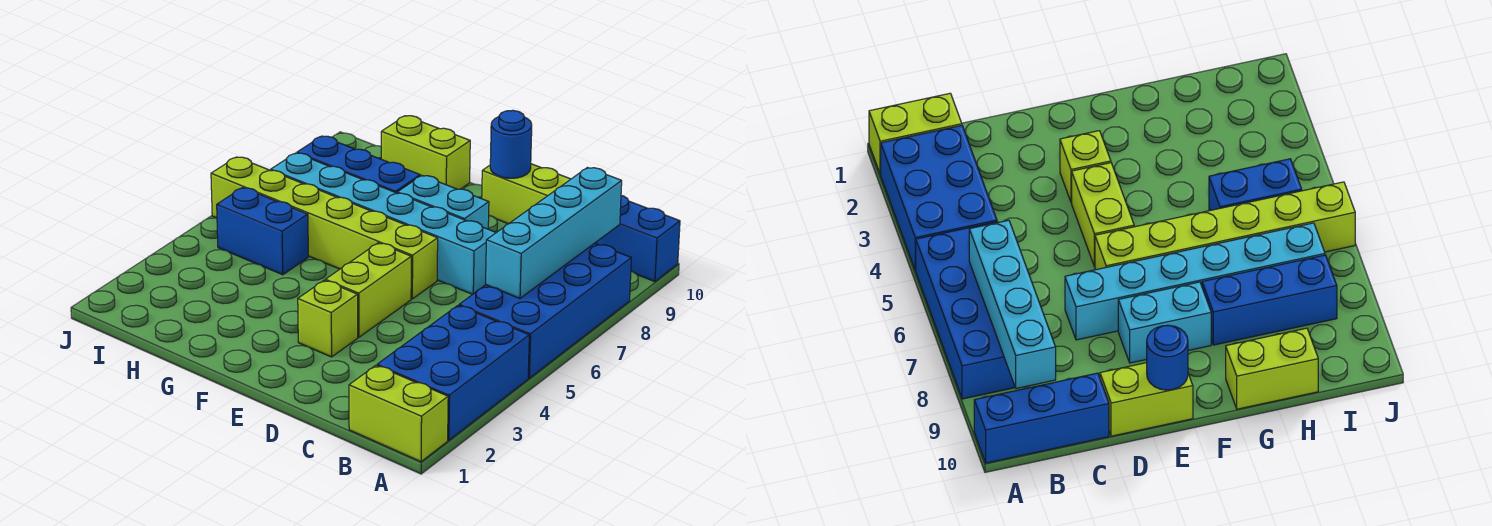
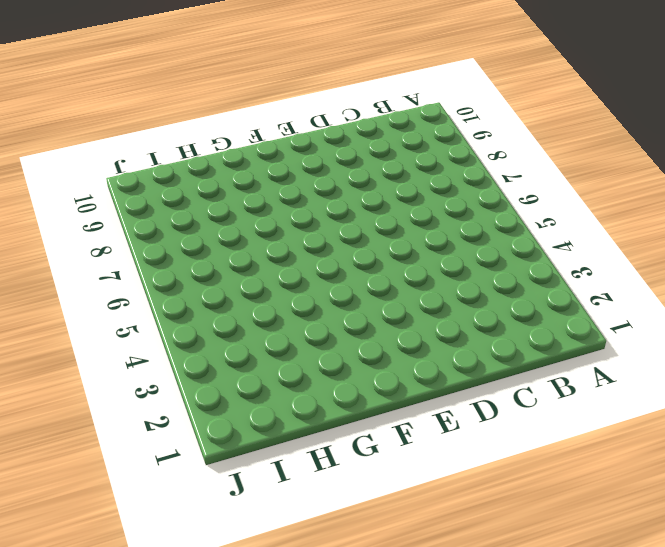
none -> lime 1x2 brick [349,365,448,462]
none -> blue 2x3 brick [377,306,529,440]
none -> blue 2x4 brick [459,243,631,378]

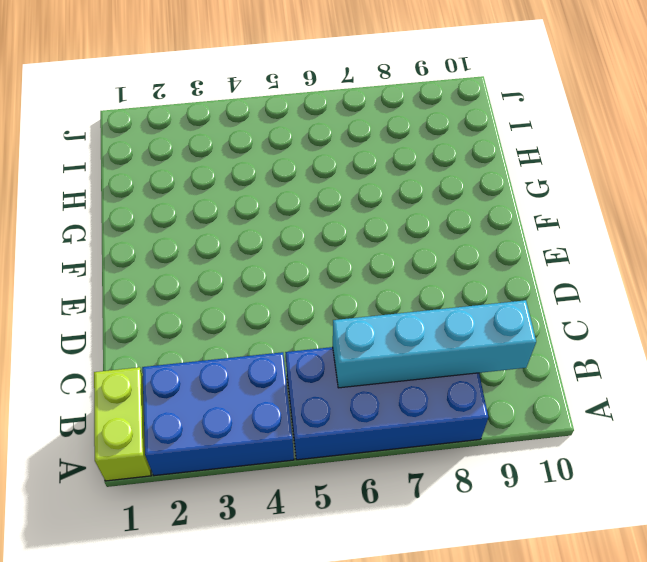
none -> blue 1x3 brick [596,195,680,282]
none -> cyan 1x6 brick [271,153,496,294]
none -> lime 1x2 brick [482,164,571,224]

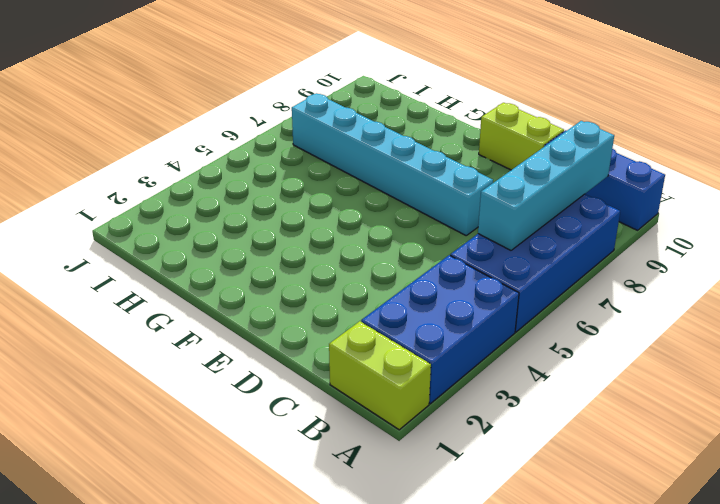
none -> lime 1x1 brick [298,280,358,357]
none -> lime 1x2 brick [325,243,411,337]
none -> lime 1x6 brick [211,157,438,299]

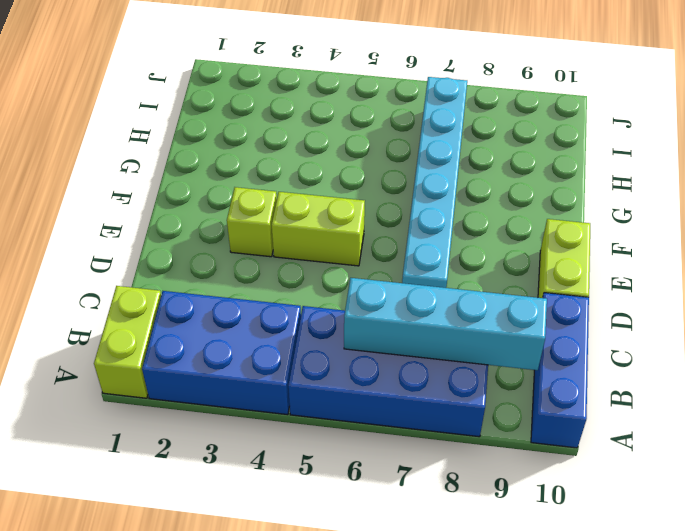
none -> lime 1x6 brick [211,157,438,299]
none -> cyan 1x2 brick [397,175,489,229]
none -> blue 1x3 brick [297,136,420,193]

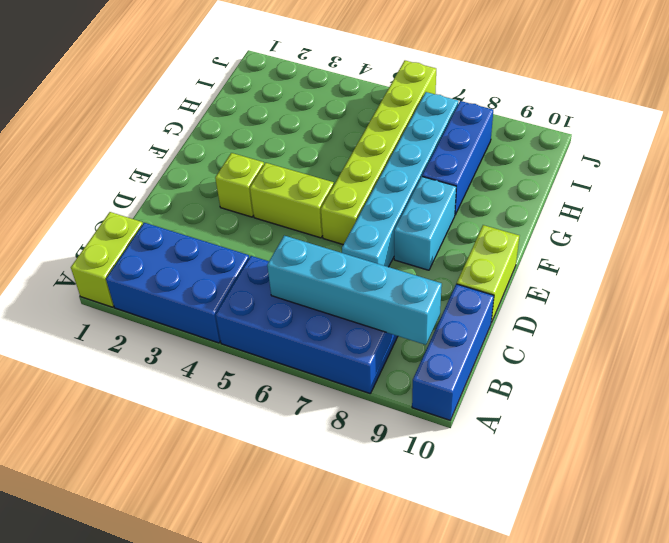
none -> lime 1x2 brick [381,116,470,189]
none -> blue 1x2 brick [217,188,308,275]
none -> blue 1x1 round brick [490,110,532,178]

